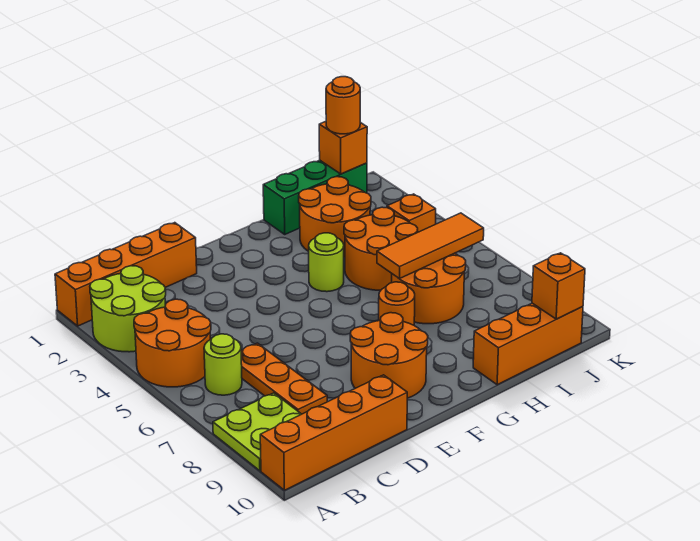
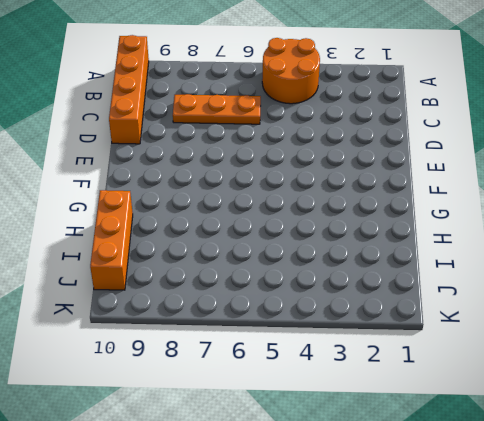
none -> orange 1x4 brick [55,223,197,326]
none -> lime 2x2 round brick [90,266,166,352]
none -> lime 2x2 plate [213,393,301,471]

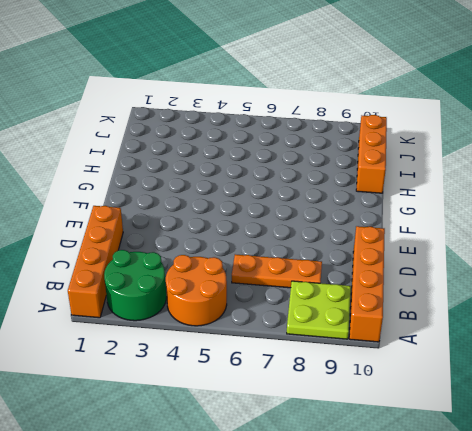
green 2x2 round brick [104,250,167,321] -> lime 2x2 round brick [90,266,166,352]
none -> lime 1x1 round brick [204,334,242,395]
none -> orange 2x2 round brick [350,313,428,398]
none -> lime 1x1 round brick [309,233,344,292]

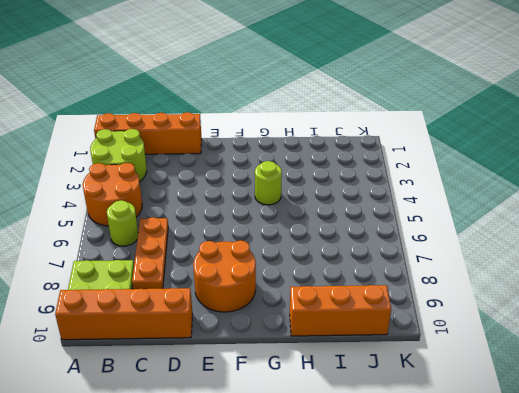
none -> orange 1x1 round brick [379,282,415,325]
none -> green 1x3 brick [263,160,367,234]
none -> orange 2x2 round brick [299,177,371,257]

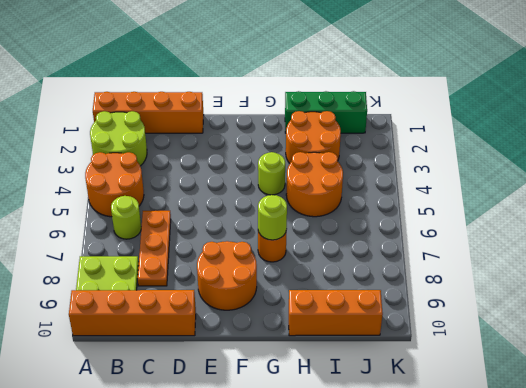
lime 1x1 round brick [258,195,287,240] -> none
none -> orange 2x2 round brick [392,253,466,324]
none -> orange 1x1 brick [387,194,436,232]
none -> orange 1x3 tile [377,213,484,279]

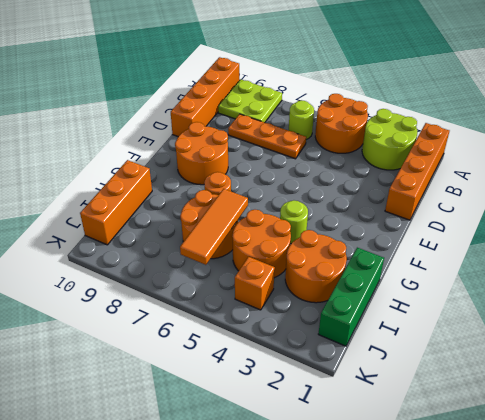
none -> orange 1x1 brick [319,121,367,174]
none -> orange 1x1 brick [532,253,585,319]
none -> orange 1x1 round brick [326,77,360,134]

